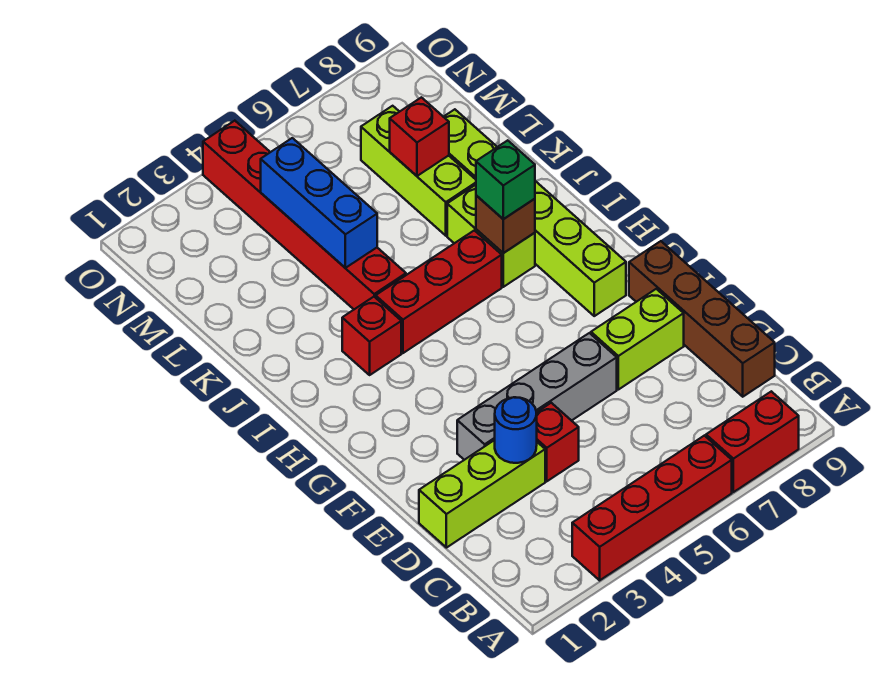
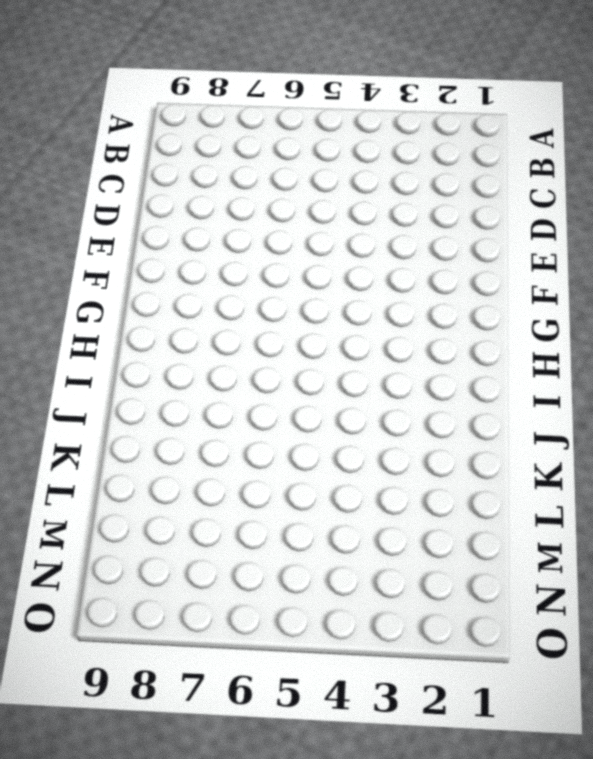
none -> red 1x4 brick [572,436,732,580]
none -> red 1x2 brick [706,391,799,492]
none -> brown 1x4 brick [629,241,775,397]

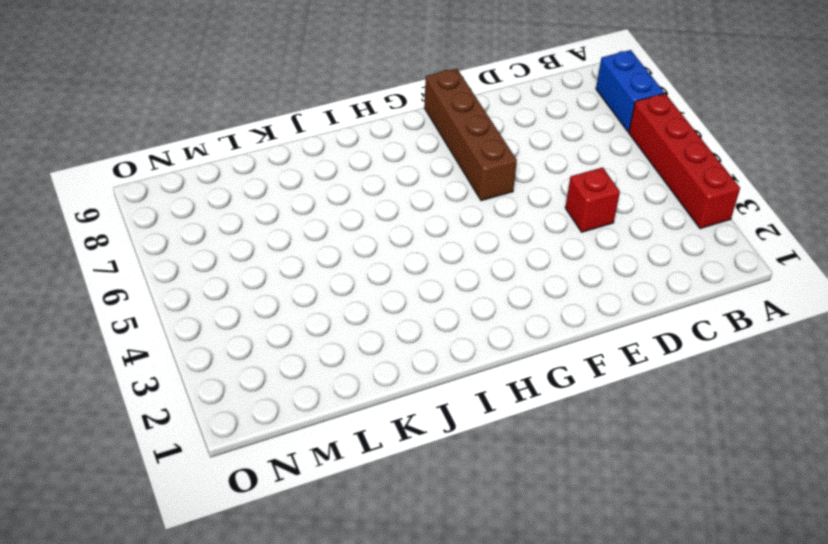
blue 1x2 brick [596,50,664,132] -> red 1x2 brick [706,391,799,492]
brown 1x4 brick [424,68,517,201] -> brown 1x4 brick turned to [629,241,775,397]
none -> lime 1x3 brick [419,440,545,548]
none -> grey 1x4 brick [457,333,617,460]
none -> lime 1x2 brick [591,289,684,390]

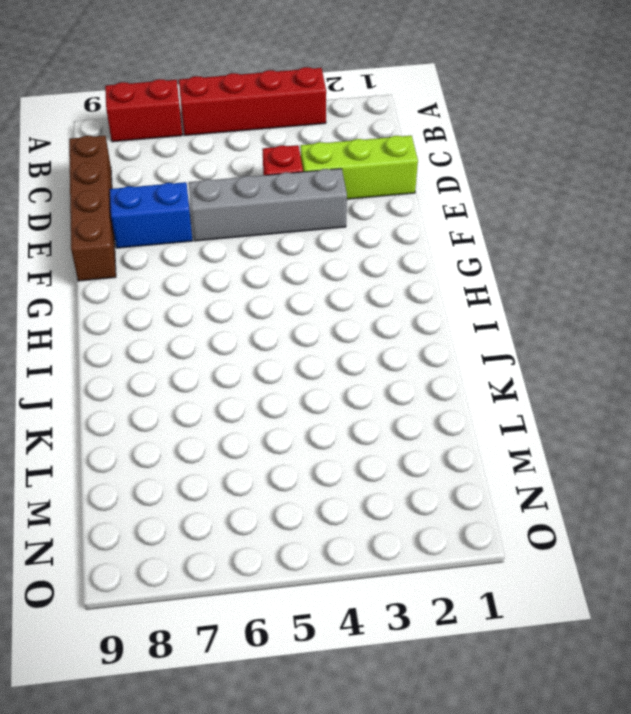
blue 1x2 brick [110,182,192,248] -> lime 1x2 brick [591,289,684,390]
none -> lime 1x6 brick [444,109,626,316]
none -> red 1x1 brick [342,297,401,375]
none -> red 1x3 brick [376,230,502,353]

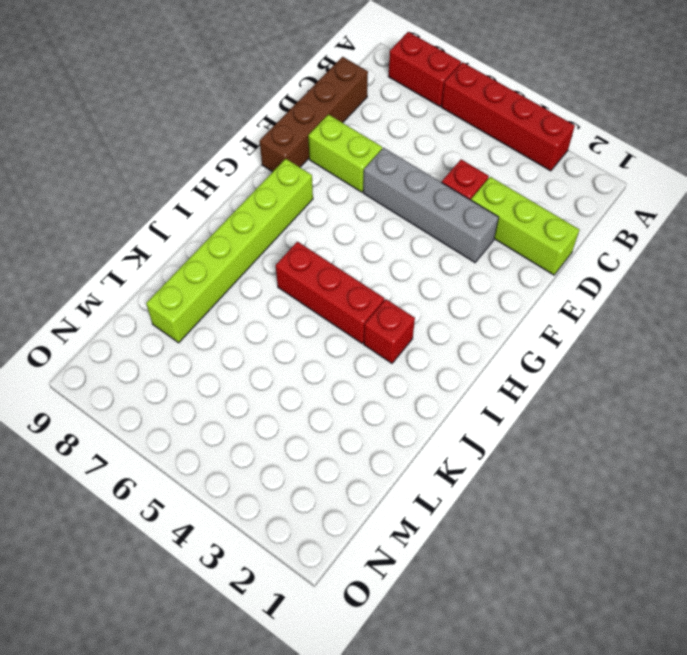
none -> lime 1x2 brick [447,185,535,287]
none -> red 1x6 brick [203,121,406,309]
none -> lime 1x3 brick [361,106,476,236]

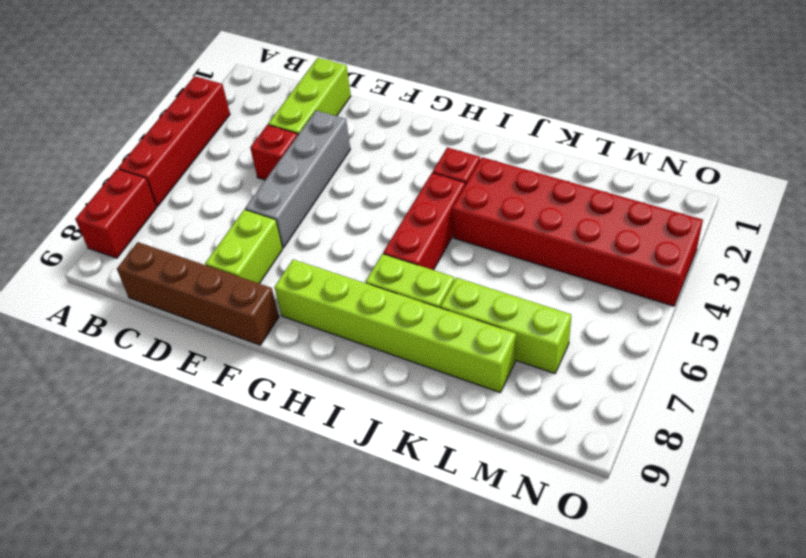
red 2x6 brick [452,157,703,306] -> red 1x6 brick [203,121,406,309]
none -> blue 1x1 round brick [495,397,537,463]
none -> brown 1x1 brick [476,195,535,253]
none -> blue 1x3 brick [261,138,377,268]

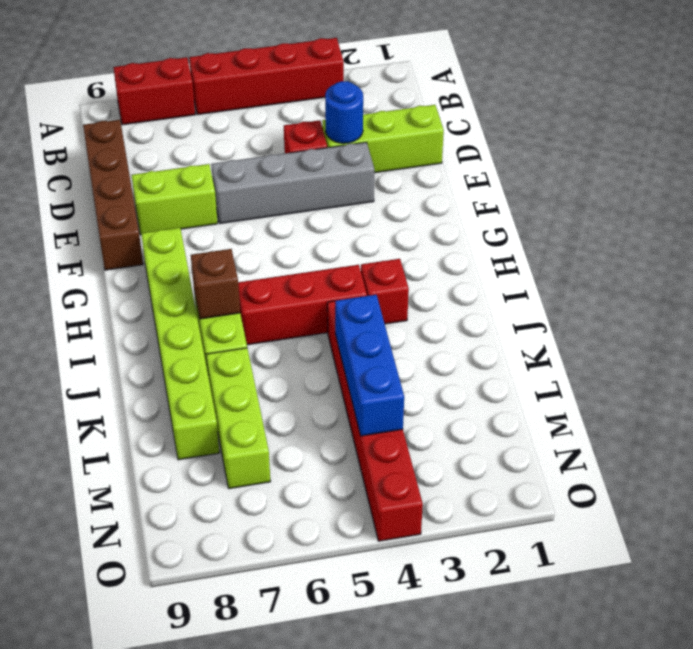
none -> red 1x1 brick [390,97,449,176]
none -> green 1x1 brick [476,140,535,219]

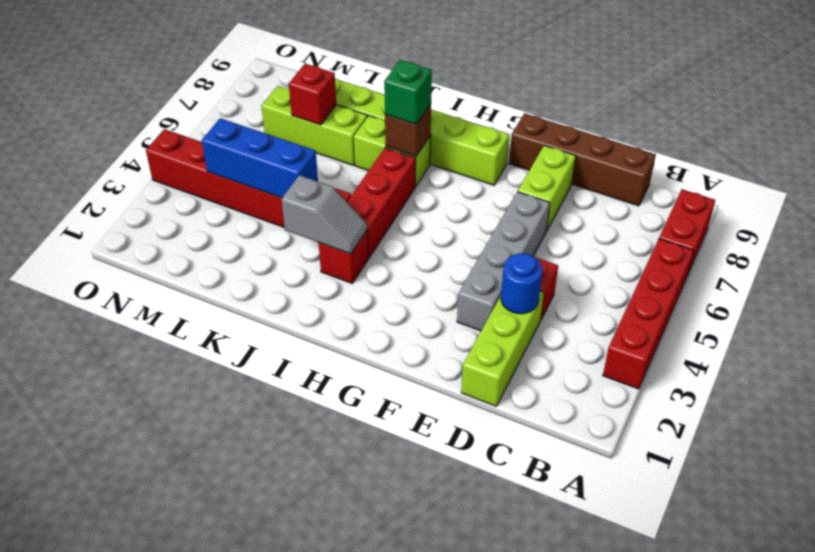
grey 1x2 slope [282,175,367,254] -> none

